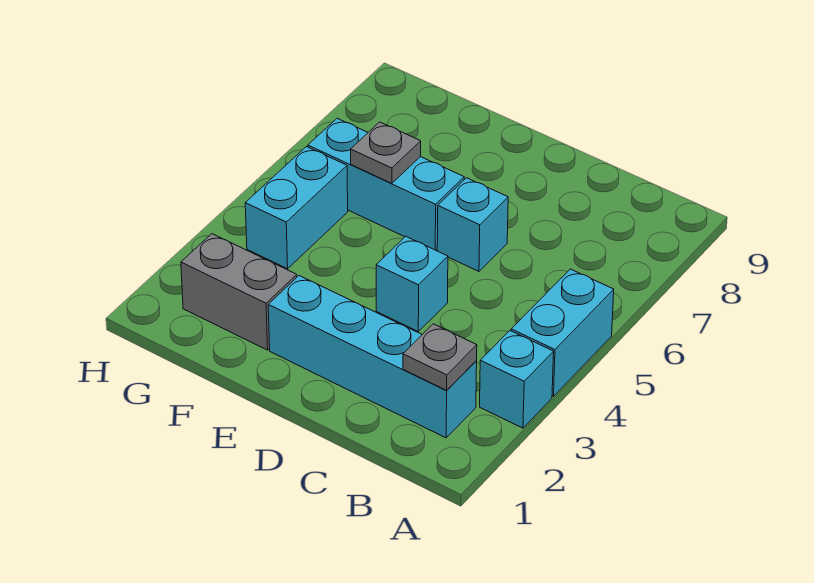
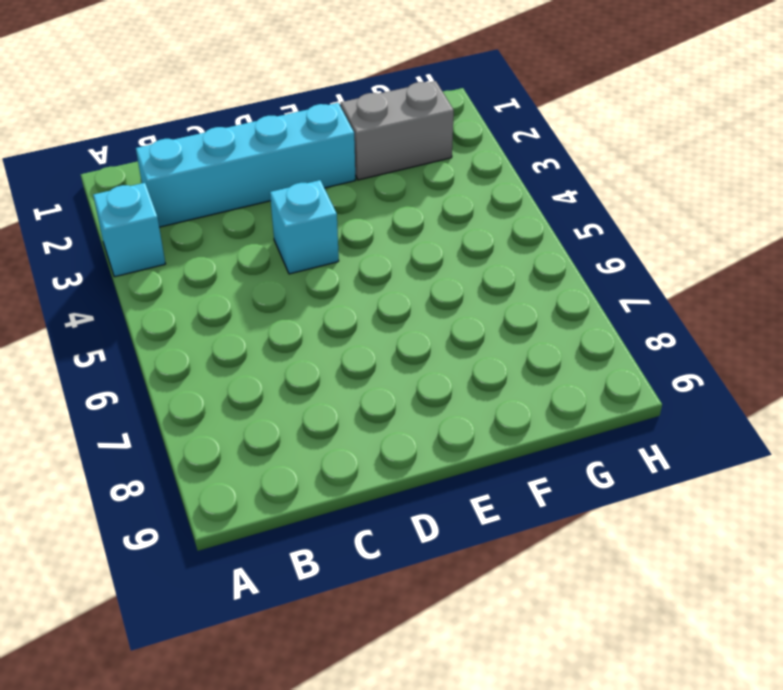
none -> cyan 1x2 brick [511,269,614,396]
none -> cyan 1x1 brick [437,178,508,271]

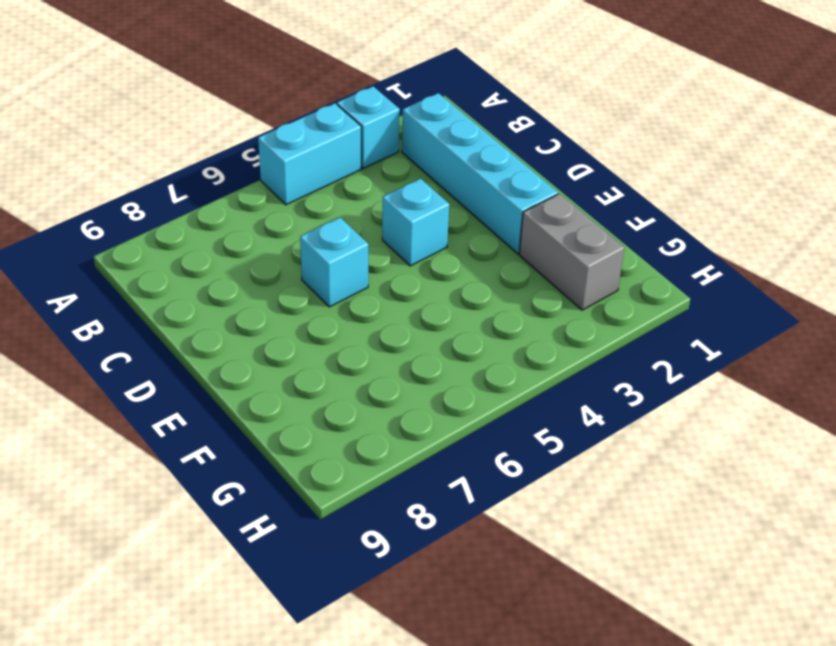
none -> cyan 1x3 brick [308,118,464,250]
none -> cyan 1x2 brick [245,147,348,269]

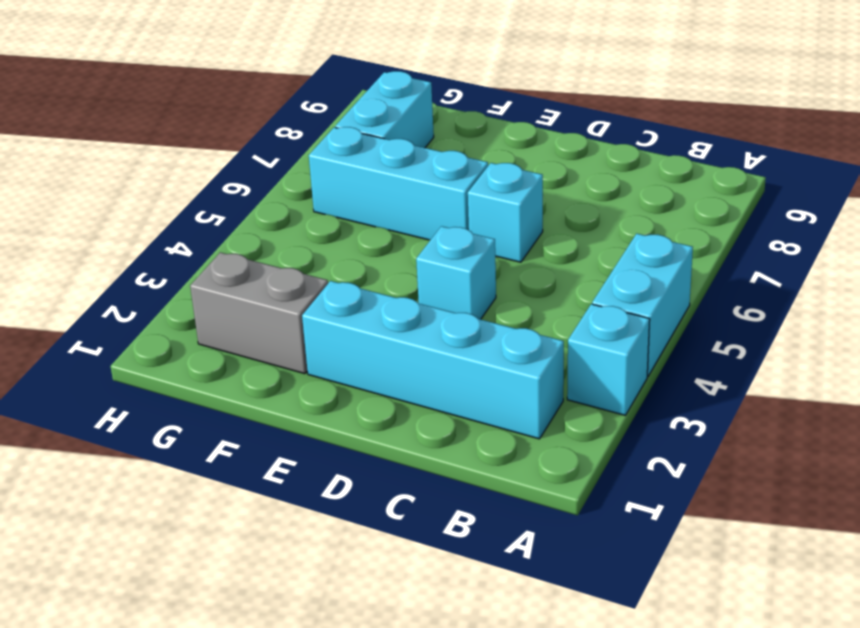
cyan 1x2 brick [335,71,434,148] -> cyan 1x2 brick moved to [245,147,348,269]
none -> grey 1x1 plate [403,324,477,390]
none -> grey 1x1 plate [351,122,421,183]

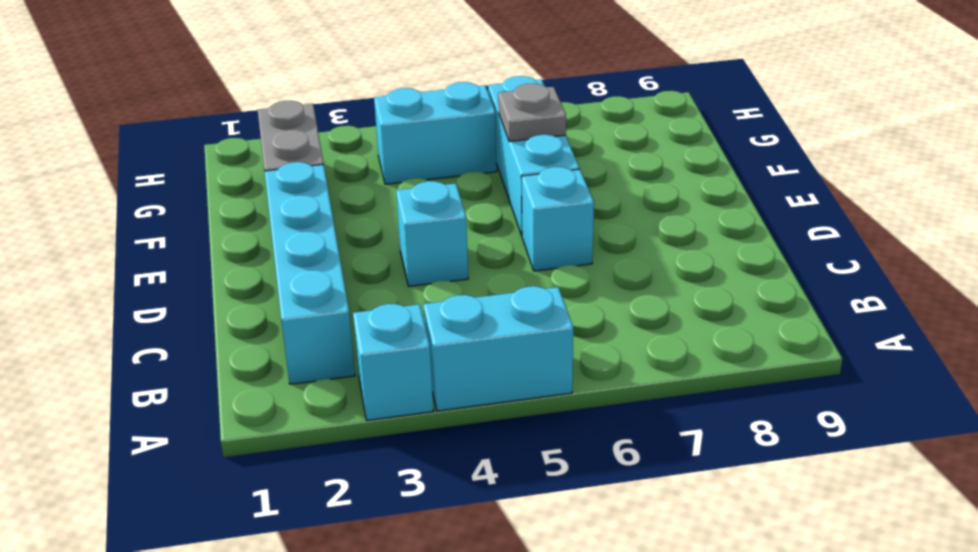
none -> grey 1x1 plate [403,324,477,390]

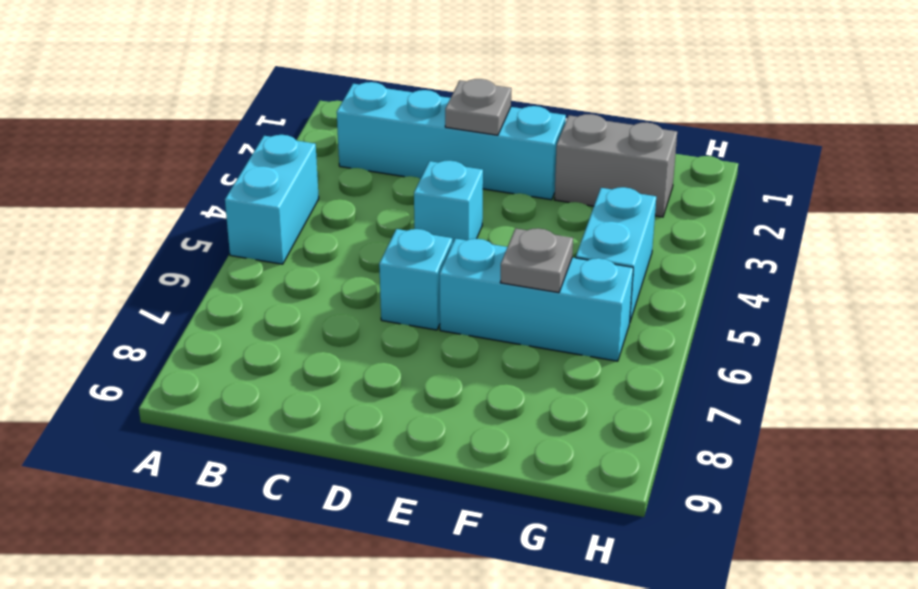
grey 1x1 plate [445,79,511,135] -> grey 1x1 plate moved to [403,324,477,390]
none -> cyan 1x1 brick [480,331,554,428]

